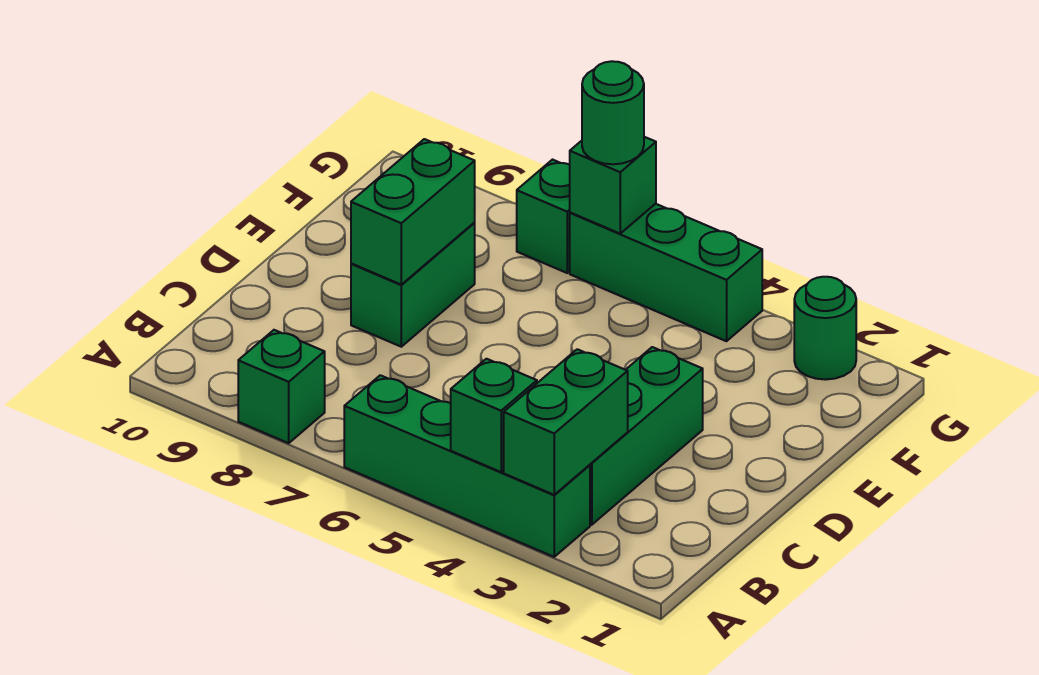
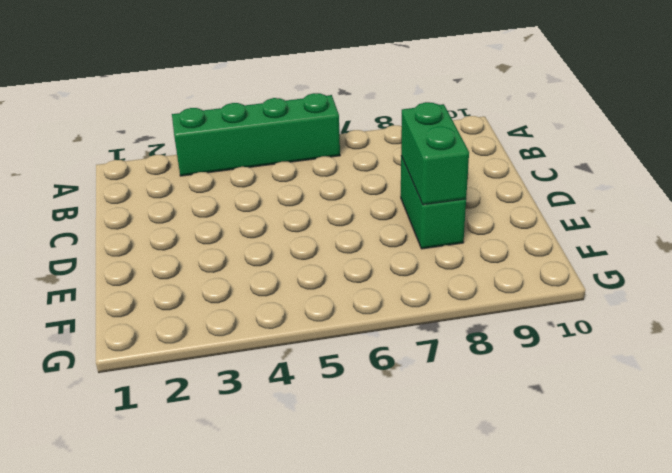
none -> green 1x1 brick [238,330,325,443]
none -> green 1x3 brick [590,347,703,525]
none -> green 1x1 round brick [794,277,856,380]

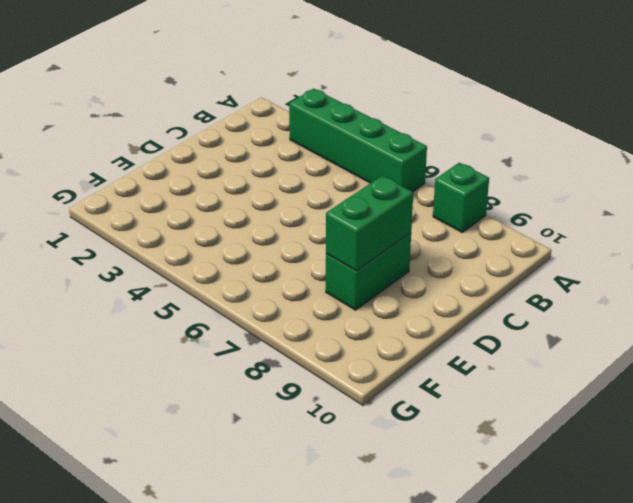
none -> green 1x3 brick [590,347,703,525]
none -> green 1x1 round brick [794,277,856,380]
none -> green 1x3 brick [570,204,762,341]

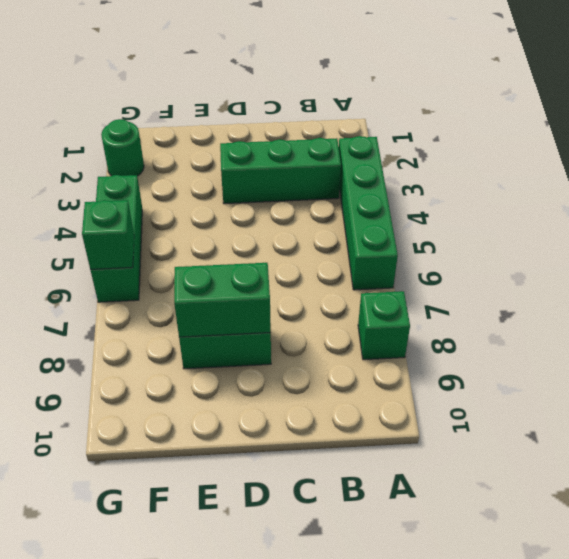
none -> green 1x1 brick [517,160,570,273]
none -> green 1x2 brick [504,349,628,495]
none -> green 1x1 brick [451,359,537,472]

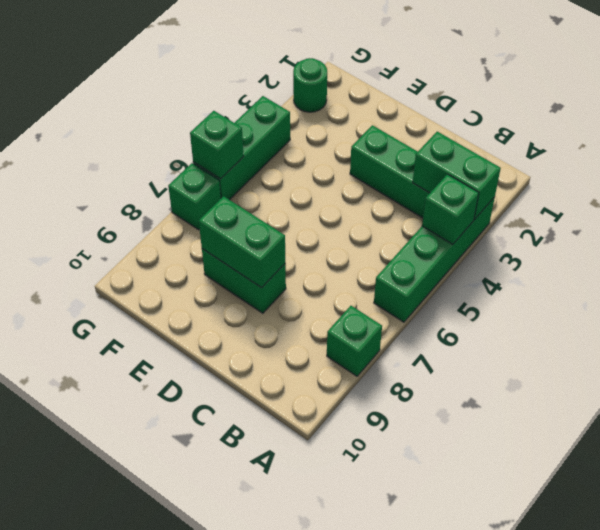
none -> green 1x1 round brick [582,61,644,164]

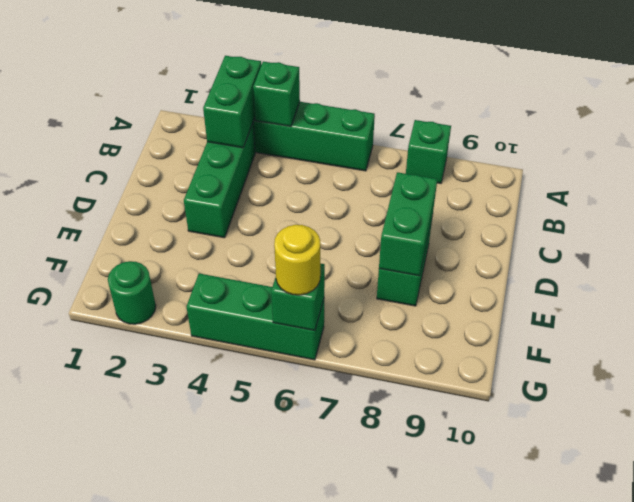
yellow 1x1 round brick [274,225,320,295] -> green 1x1 round brick [582,61,644,164]
none -> green 1x1 brick [517,160,570,273]

